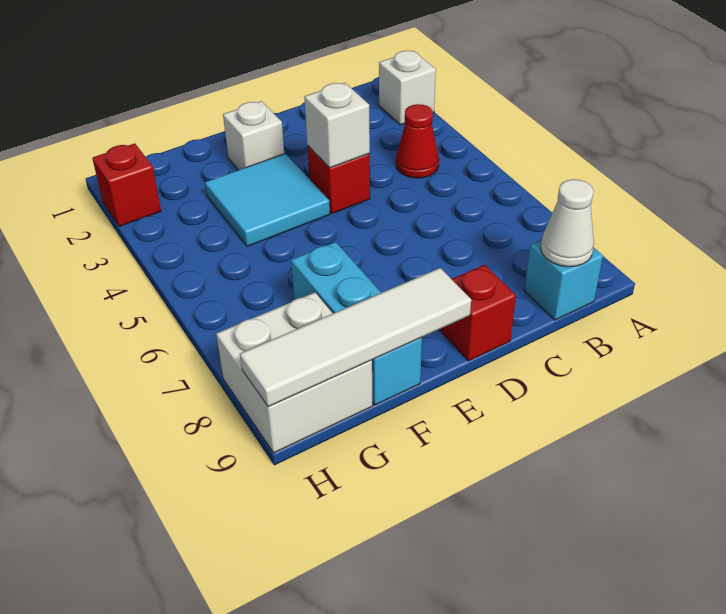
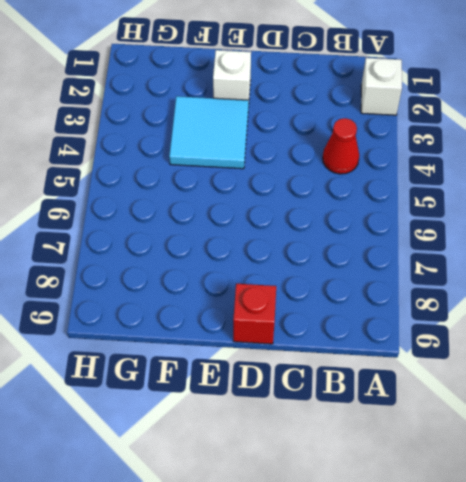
none -> cyan 1x1 brick [524,240,603,320]
none -> red 1x1 brick [307,146,370,214]
none -> cyan 1x3 brick [291,242,422,405]

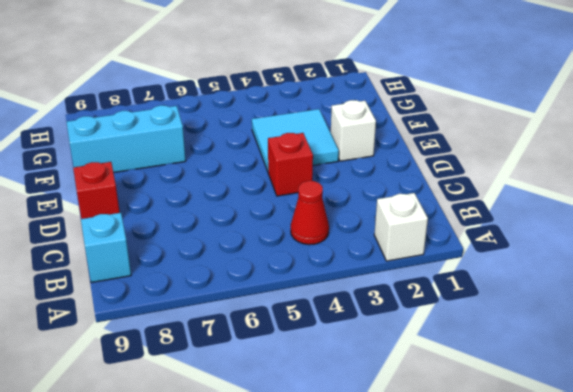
none -> white 2x2 brick [216,292,373,453]
none -> red 1x1 brick [92,143,161,226]
none -> white 1x1 cone [541,179,594,267]

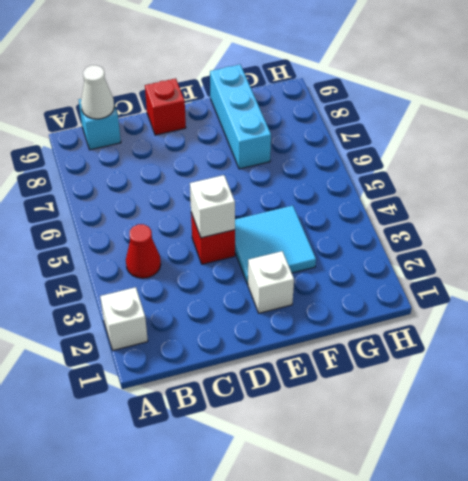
none -> white 2x2 brick [216,292,373,453]
none -> red 1x1 brick [92,143,161,226]
none -> white 1x4 tile [240,268,471,407]

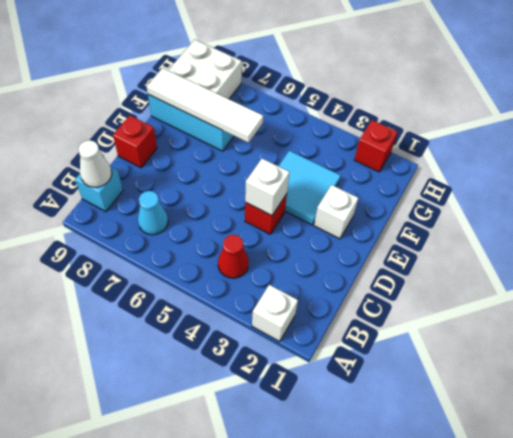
cyan 1x1 cone [138,191,168,235] -> none
white 1x4 tile [147,68,263,143] -> white 1x4 tile turned to [240,268,471,407]

